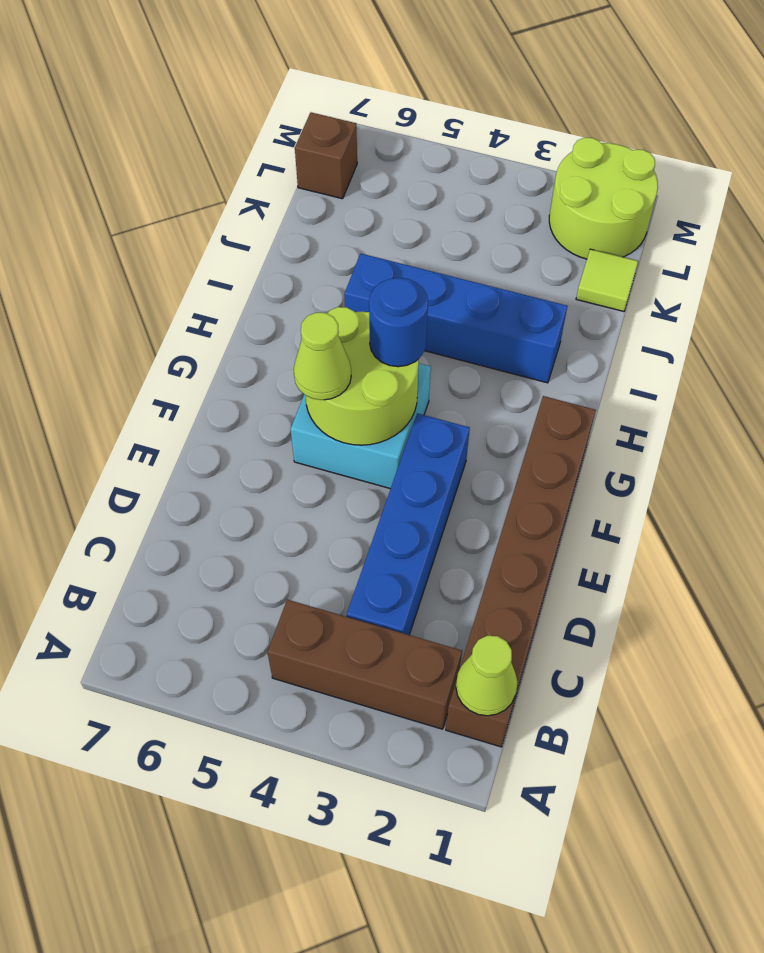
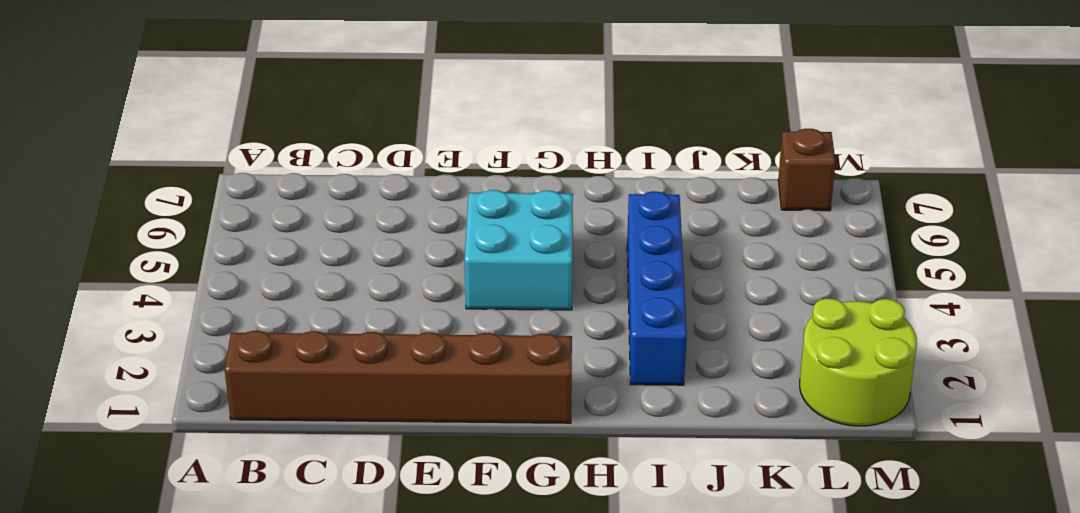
none -> brown 1x3 brick [267,600,462,729]
none -> blue 1x4 brick [347,413,470,635]
none -> lime 1x1 tile [576,249,638,311]

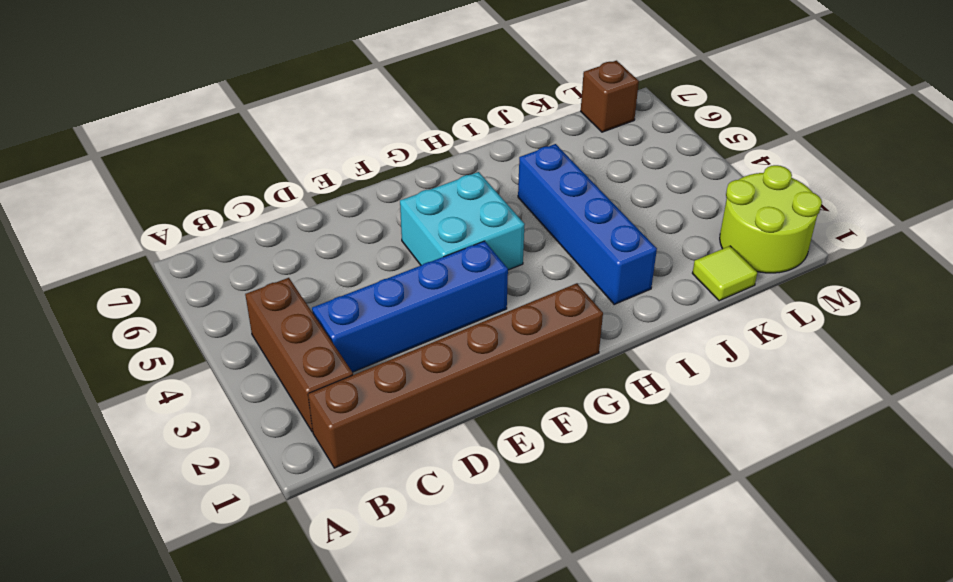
none -> lime 1x1 cone [456,636,517,716]
none -> lime 2x2 round brick [305,307,419,445]
none -> lime 1x1 cone [294,313,351,400]

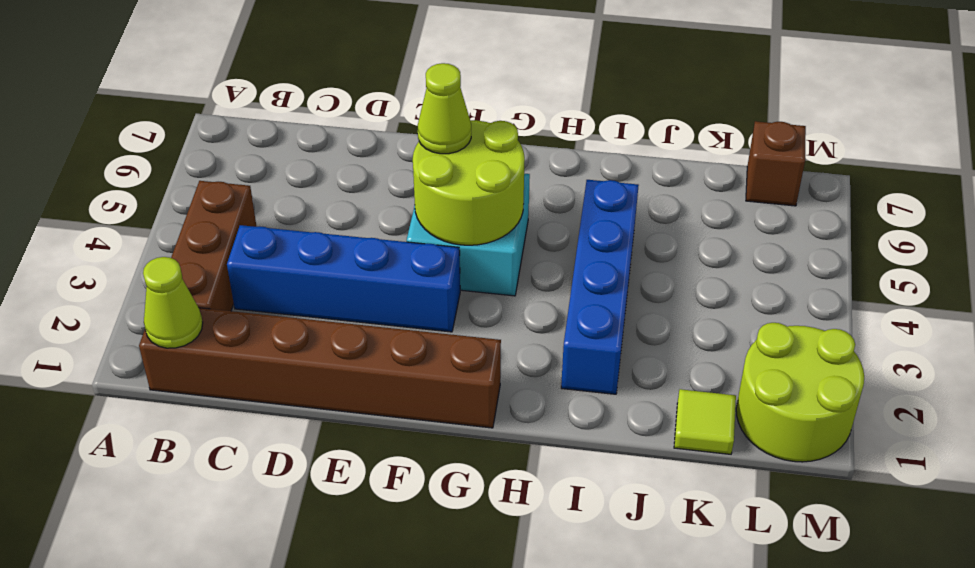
none -> blue 1x1 round brick [369,278,428,367]

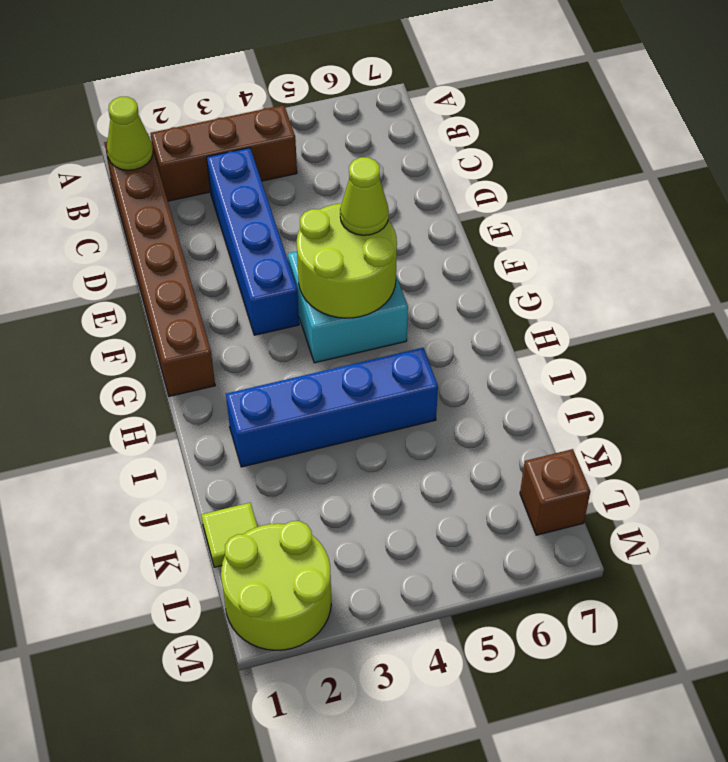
none -> blue 1x1 round brick [369,278,428,367]

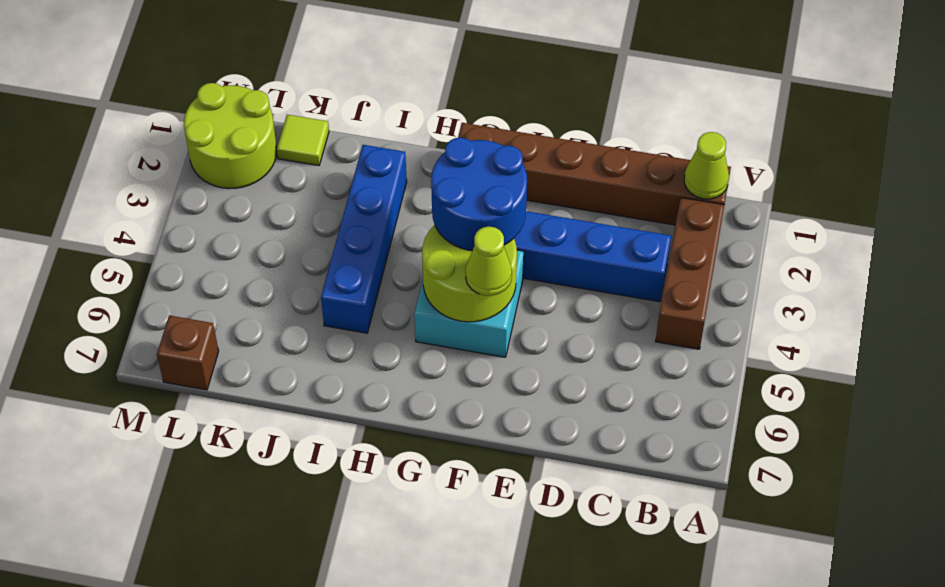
blue 2x2 round brick [431,138,527,251] -> blue 1x1 round brick [369,278,428,367]

